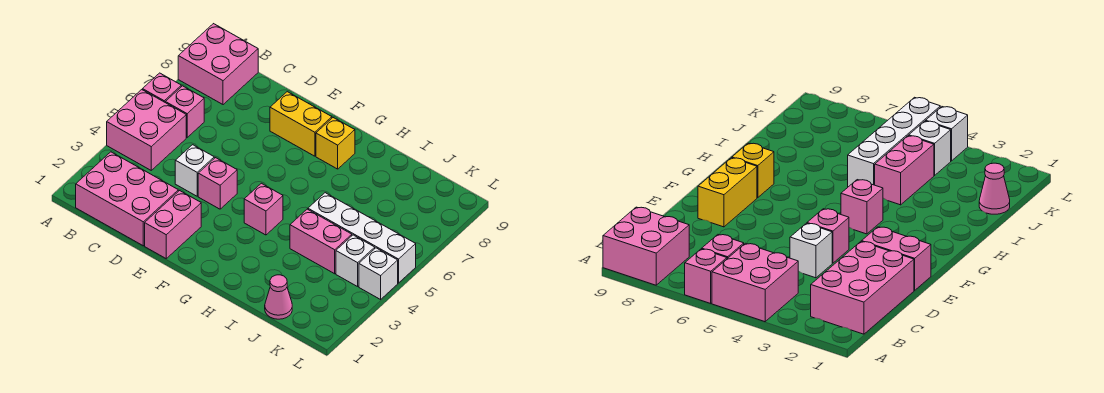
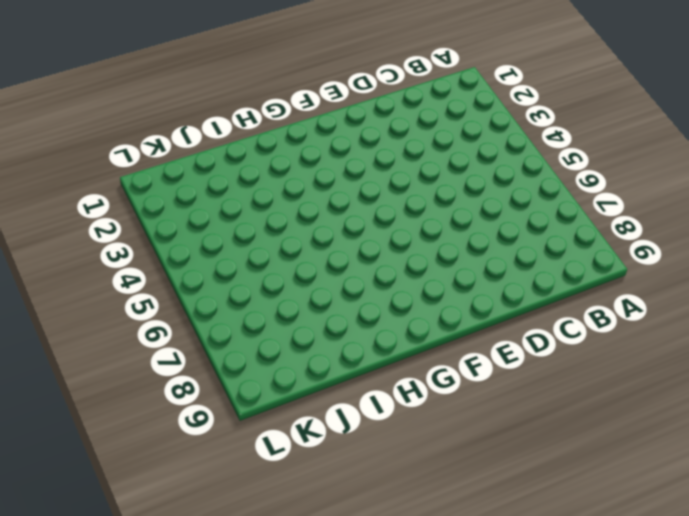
none -> pink 2x2 brick [107,90,186,170]
none -> pink 1x1 brick [143,73,181,102]
none -> pink 2x2 brick [178,24,258,105]

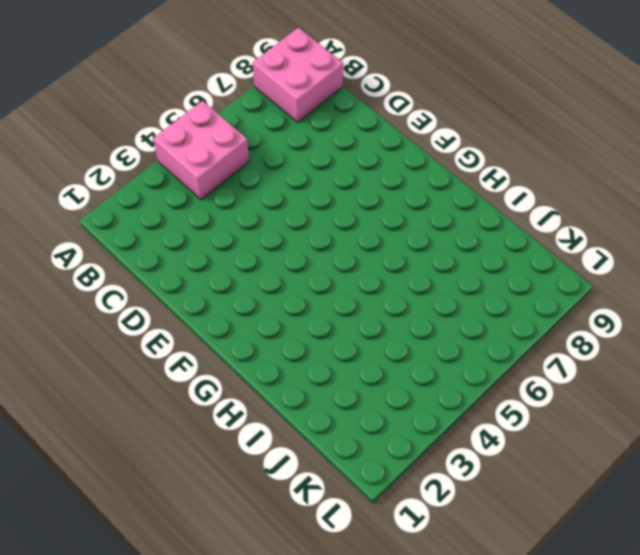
none -> pink 1x1 brick [143,73,181,102]
none -> pink 2x3 brick [76,152,178,246]
none -> pink 1x1 brick [165,86,204,137]

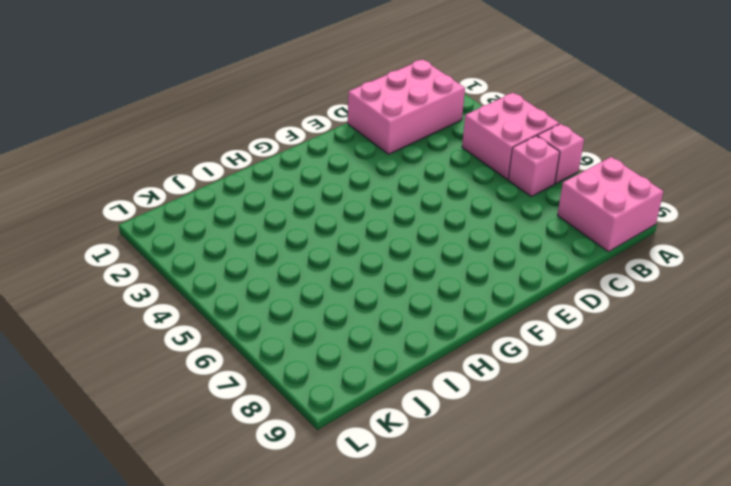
none -> white 1x1 brick [175,145,214,196]
none -> pink 1x2 brick [145,191,201,258]
none -> pink 1x1 brick [198,158,237,209]

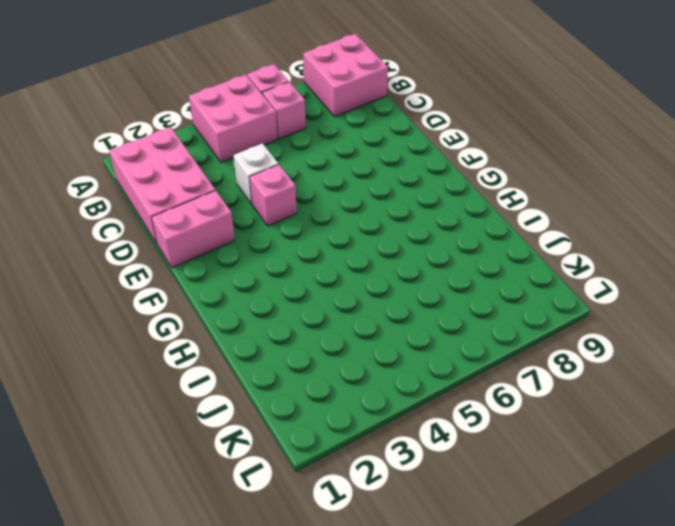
none -> yellow 1x2 brick [270,92,332,156]
none -> pink 1x1 brick [244,183,283,235]
none -> yellow 1x1 brick [316,118,355,169]

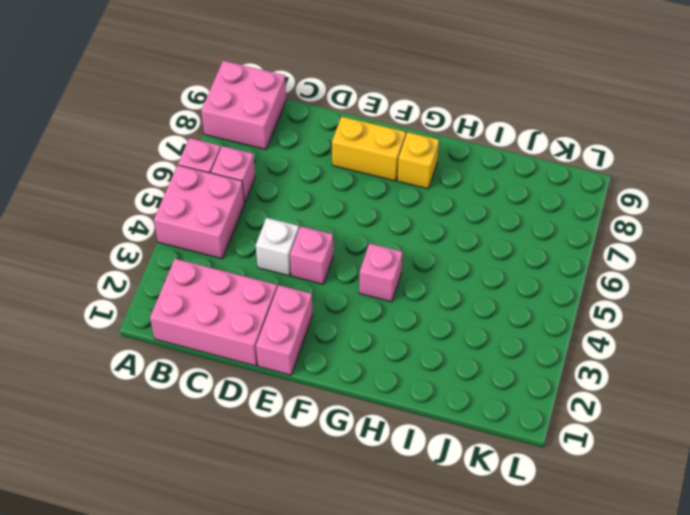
none -> pink 1x2 brick [290,209,352,274]
none -> white 1x4 brick [308,193,416,283]
none -> pink 1x1 cone [265,275,292,319]

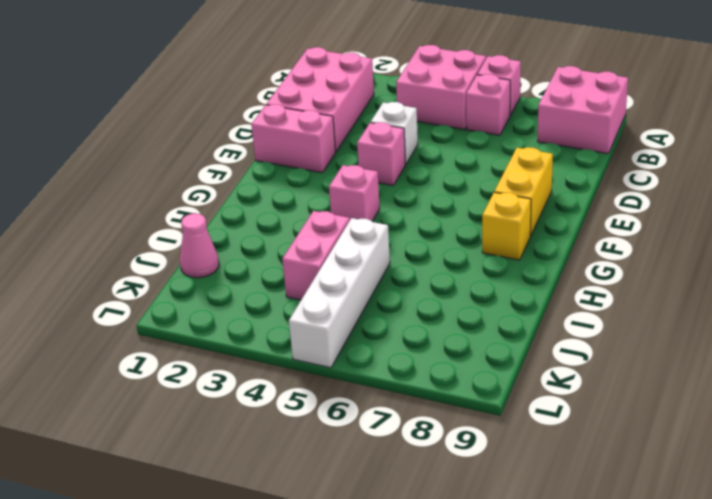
none -> white 1x1 brick [336,235,375,287]
none -> white 1x1 brick [359,248,398,299]

